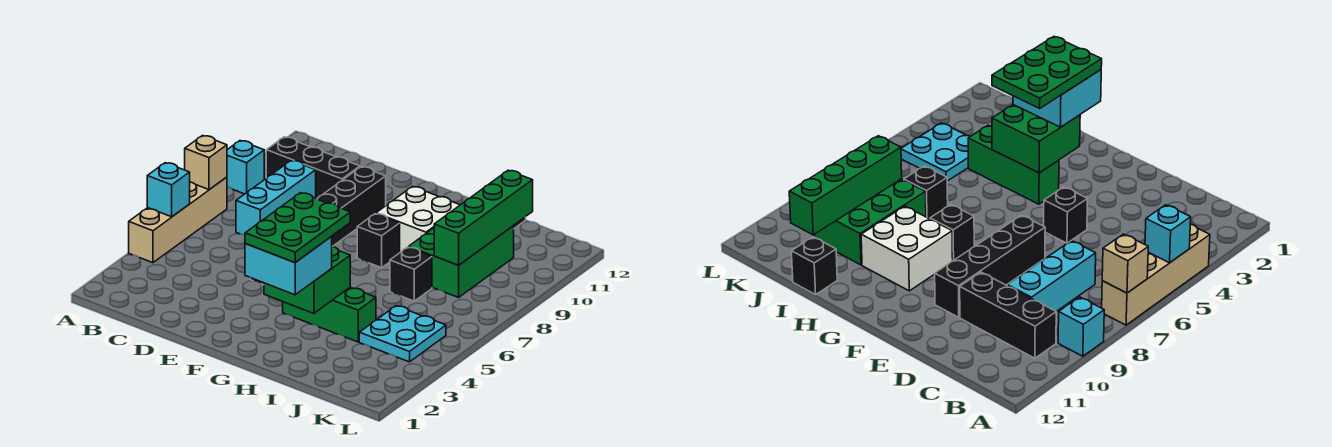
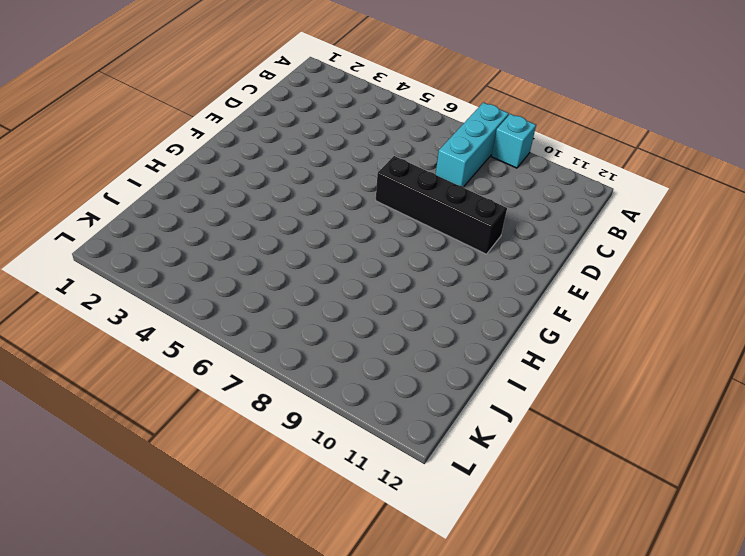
cyan 1x3 brick [436,103,509,187] -> cyan 1x3 brick turned to [236,160,316,235]
none -> tan 1x4 brick [129,177,227,263]
none -> black 1x3 brick [266,137,360,199]
none -> black 1x1 brick [1044,187,1088,243]

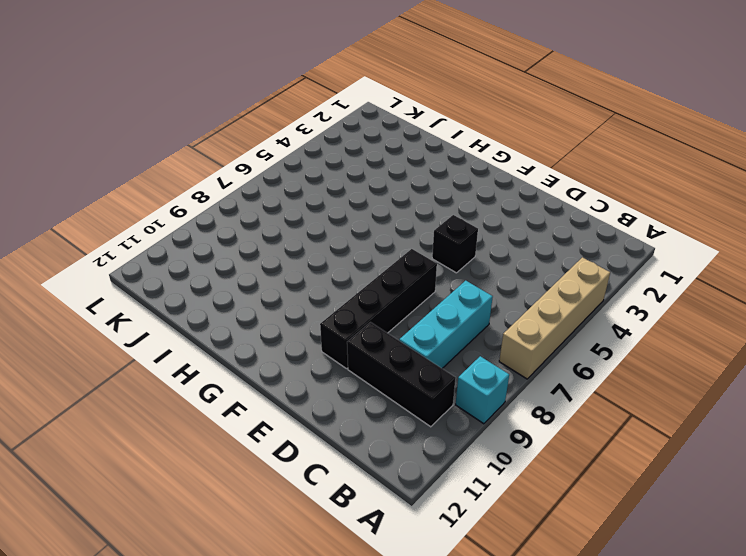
none -> green 1x3 brick [283,287,376,342]
none -> black 1x1 brick [357,214,400,268]
none -> white 2x2 brick [376,186,460,252]

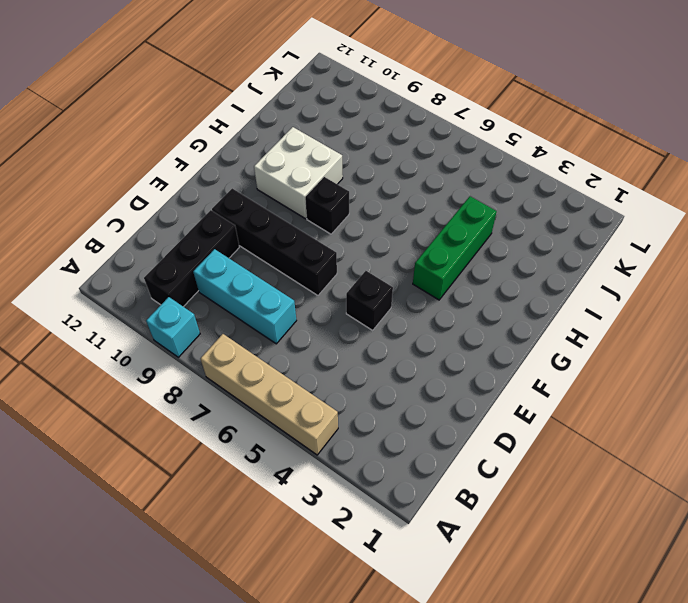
none -> black 1x1 brick [390,247,432,301]
none -> green 2x3 brick [409,226,514,297]
none -> black 1x1 brick [791,237,837,295]

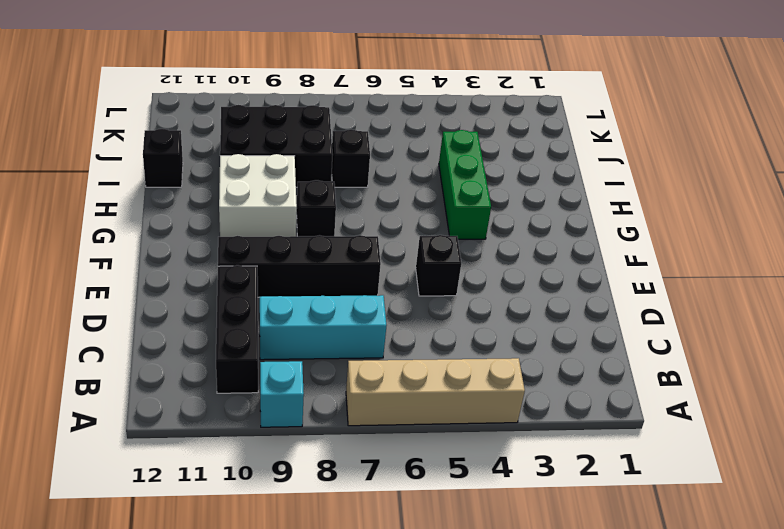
black 2x3 brick [220,105,333,187] -> green 2x3 brick [409,226,514,297]
none -> cyan 2x2 plate [359,306,446,362]
none -> cyan 1x1 brick [147,163,190,217]
none -> tan 1x1 brick [185,135,227,190]

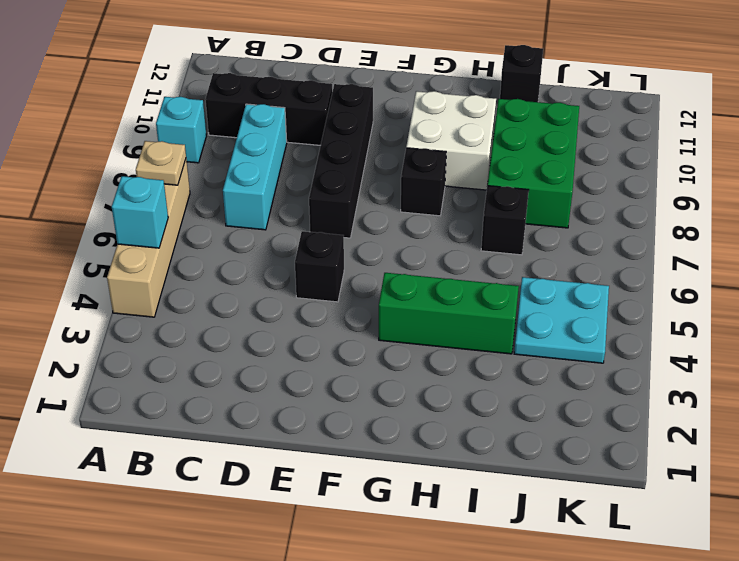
tan 1x1 plate [136,141,186,185] -> tan 1x1 brick [185,135,227,190]
none -> green 2x2 brick [264,247,350,313]
none -> green 1x4 brick [434,170,533,265]
none -> cyan 2x2 brick [245,237,332,295]

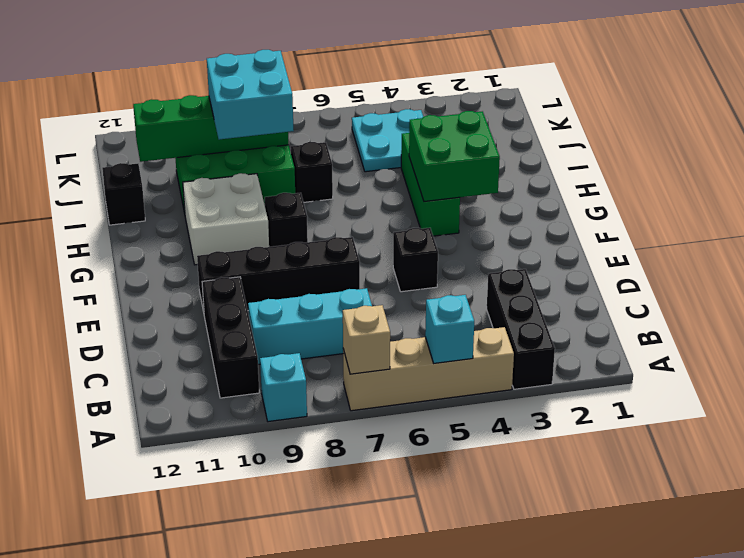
black 1x3 brick [487,269,555,389] -> none
cyan 2x2 brick [207,50,294,140] -> cyan 2x2 brick moved to [245,237,332,295]
none -> green 2x3 plate [245,193,350,263]

